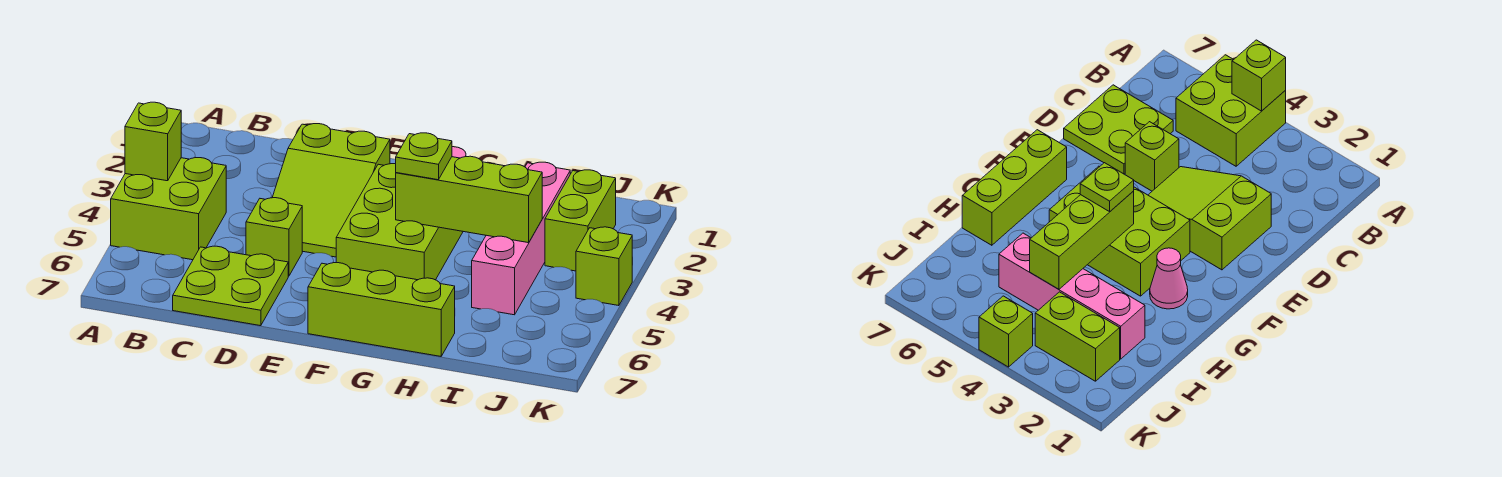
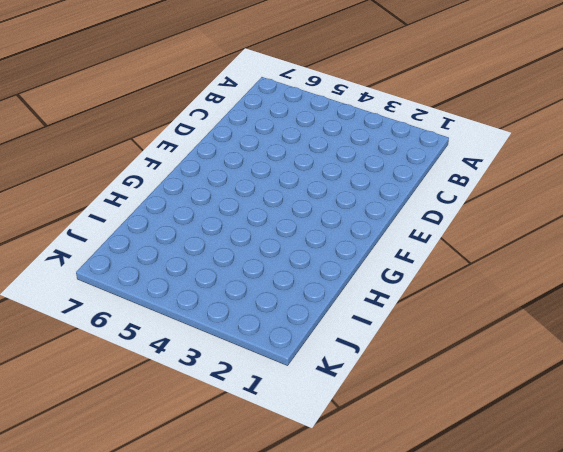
none -> lime 2x2 brick [111,158,226,260]
none -> lime 2x2 plate [173,246,288,326]
none -> lime 2x3 slope [272,124,390,257]

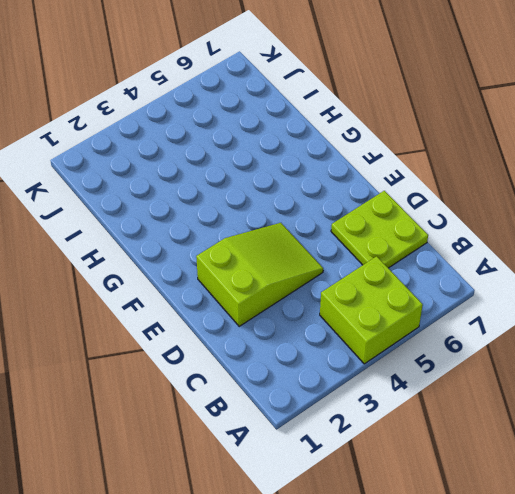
none -> lime 1x1 brick [246,198,302,276]
none -> lime 2x3 brick [336,164,463,280]
none -> lime 1x3 brick [308,263,455,356]

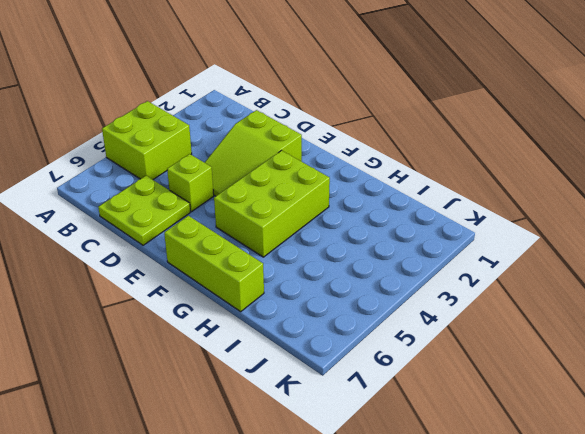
none -> pink 1x1 cone [1150,248,1188,309]
none -> pink 1x4 brick [472,162,570,315]
none -> lime 1x2 brick [545,170,616,271]

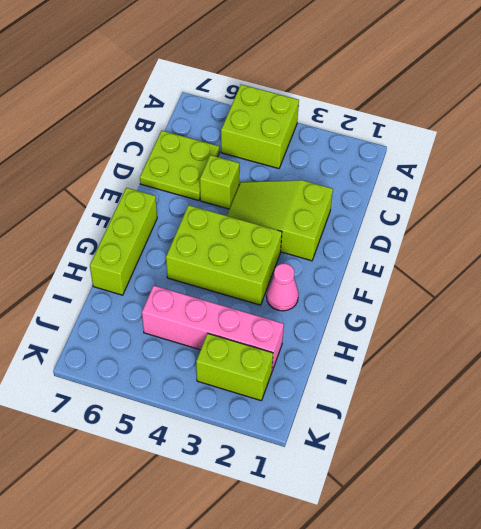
none -> lime 1x1 brick [576,227,632,306]
none -> lime 1x1 brick [125,102,181,181]
none -> lime 1x3 brick [396,156,542,243]

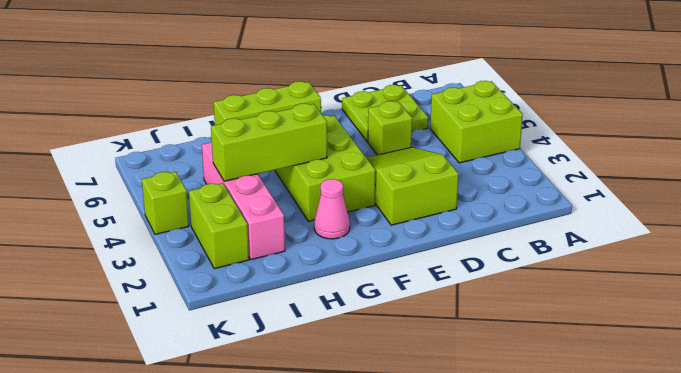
none -> lime 1x1 brick [125,102,181,181]
none -> lime 1x1 plate [396,133,452,180]

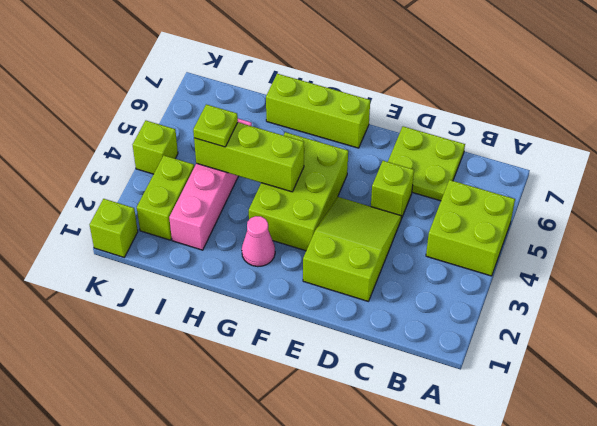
lime 1x1 plate [193,104,238,147] -> lime 1x1 plate moved to [396,133,452,180]
lime 1x1 brick [90,199,138,257] -> lime 1x1 brick moved to [125,102,181,181]

